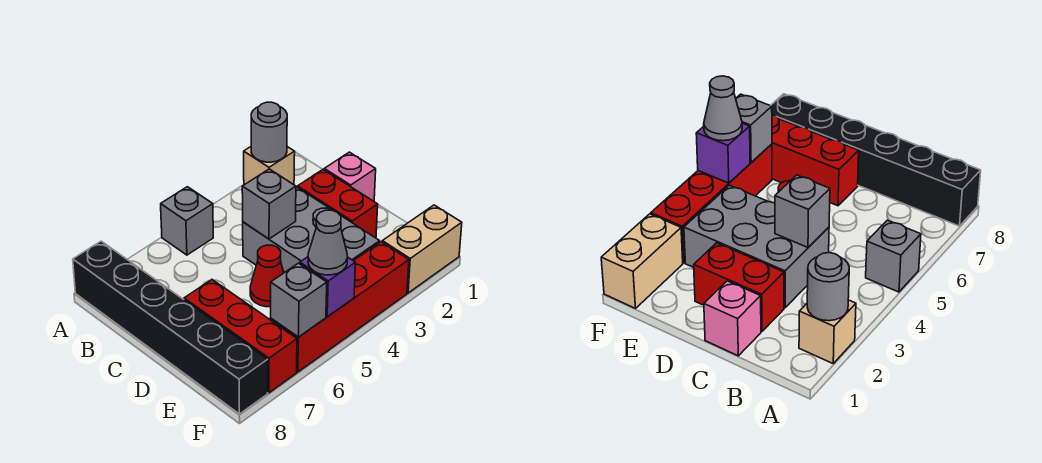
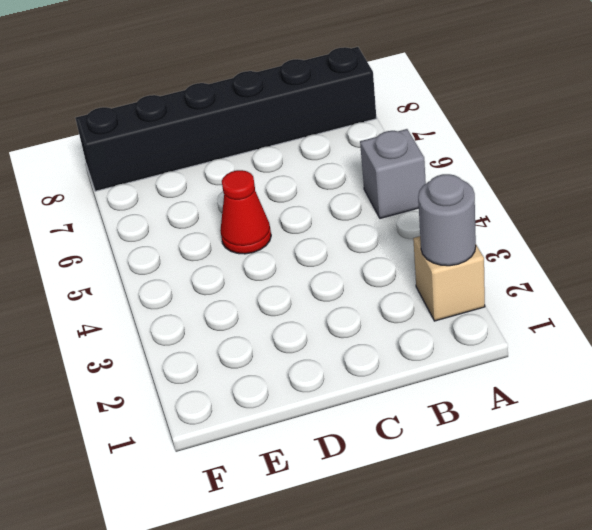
none -> pink 1x1 brick [324,152,376,201]
none -> red 1x2 brick [298,170,378,238]
none -> grey 2x3 brick [243,187,380,273]

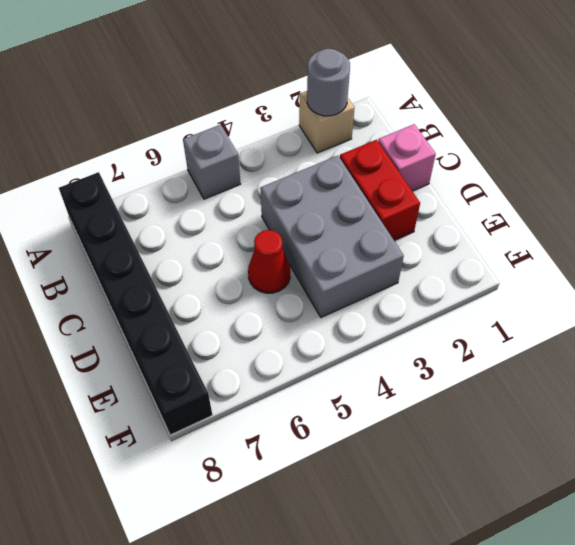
none -> red 1x3 brick [184,280,297,393]
none -> tan 1x2 brick [382,205,462,293]
none -> red 1x4 brick [270,242,409,372]

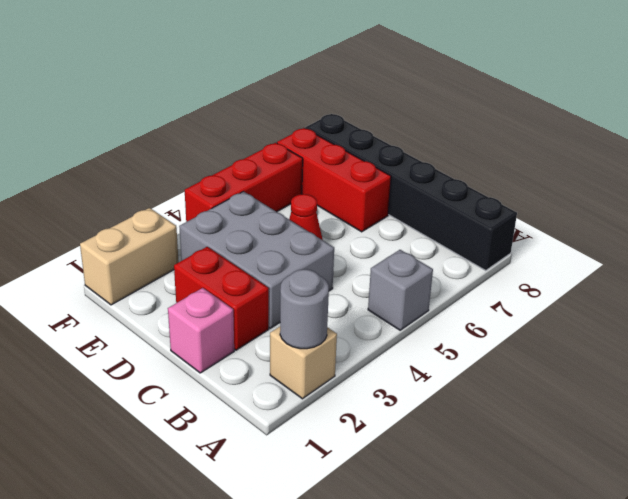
red 1x3 brick [185,143,303,222] -> red 1x4 brick [270,242,409,372]
none -> grey 1x1 brick [242,169,296,239]
none -> purple 1x1 brick [300,257,355,317]
none -> grey 1x1 brick [271,263,327,337]

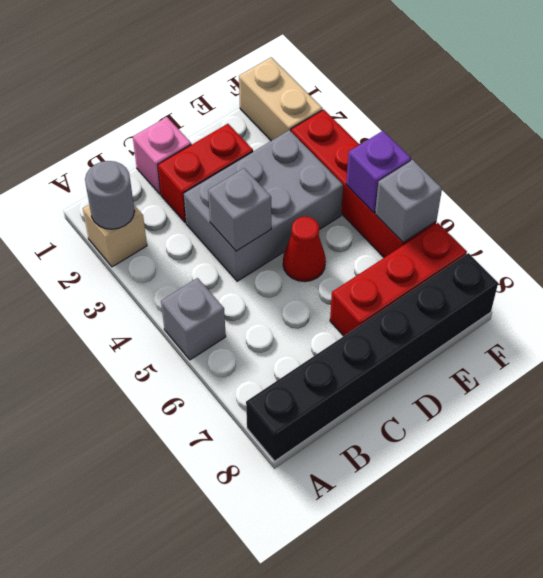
none -> grey 1x1 cone [308,210,347,275]

